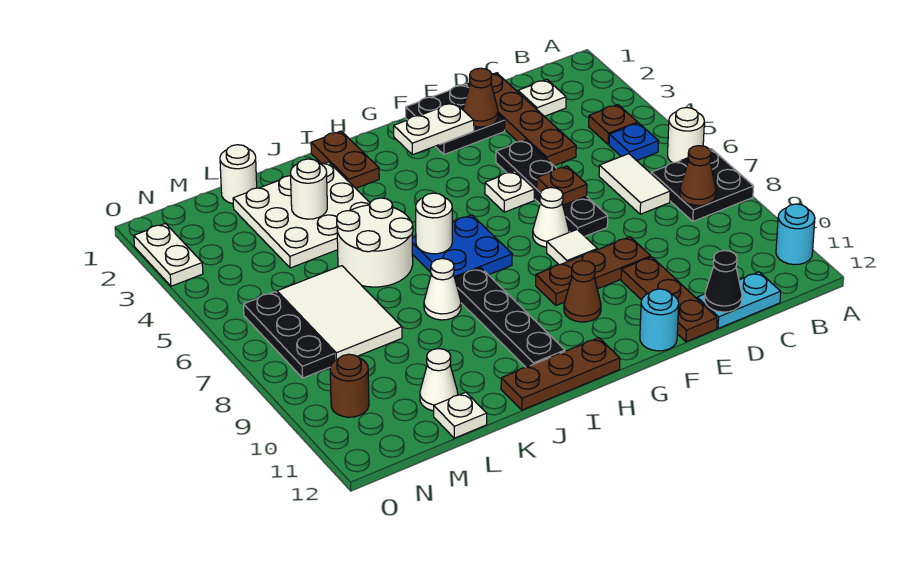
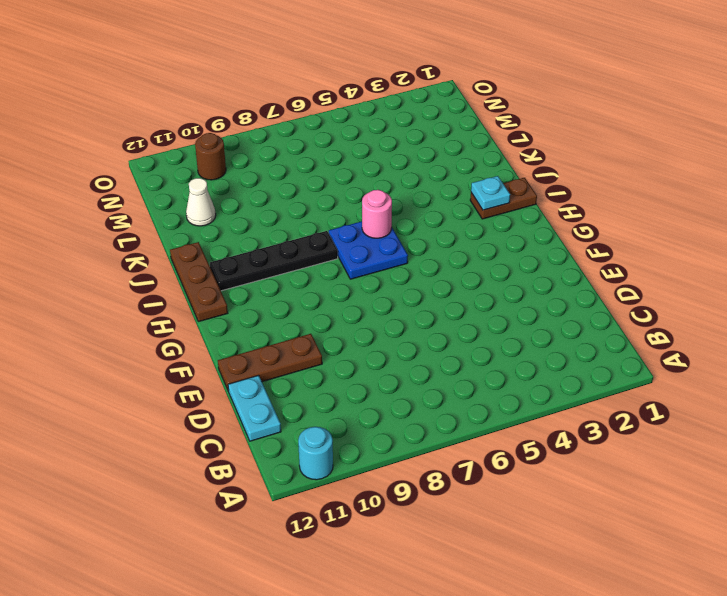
cyan 1x1 plate [471,176,510,210] -> none
pink 1x1 round brick [362,190,392,238] -> white 1x1 round brick [416,193,452,254]
none -> white 1x1 round brick [668,108,704,163]
none -> black 2x2 plate [651,149,754,221]
none -> brown 1x1 plate [589,105,638,144]
none -> blue 1x1 plate [609,123,659,161]

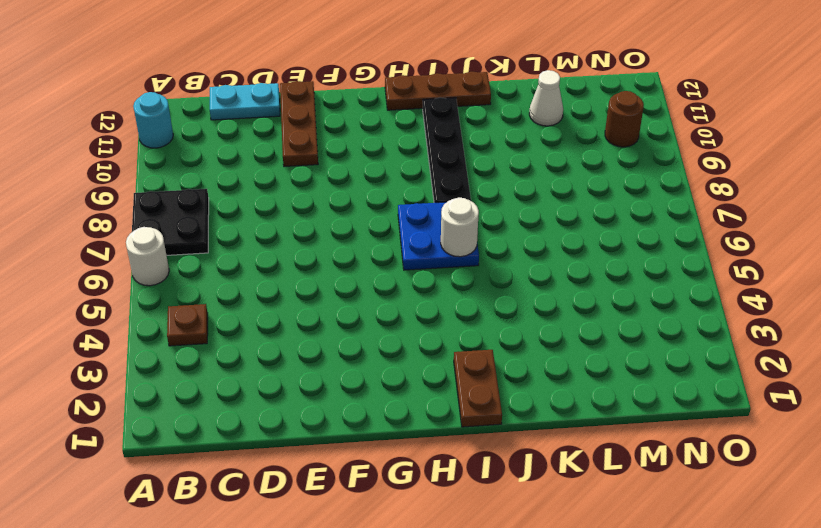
none -> blue 1x1 plate [609,123,659,161]
none -> white 1x1 plate [518,80,566,116]
none -> white 1x2 tile [599,154,670,214]
none -> brown 1x4 plate [468,73,576,166]

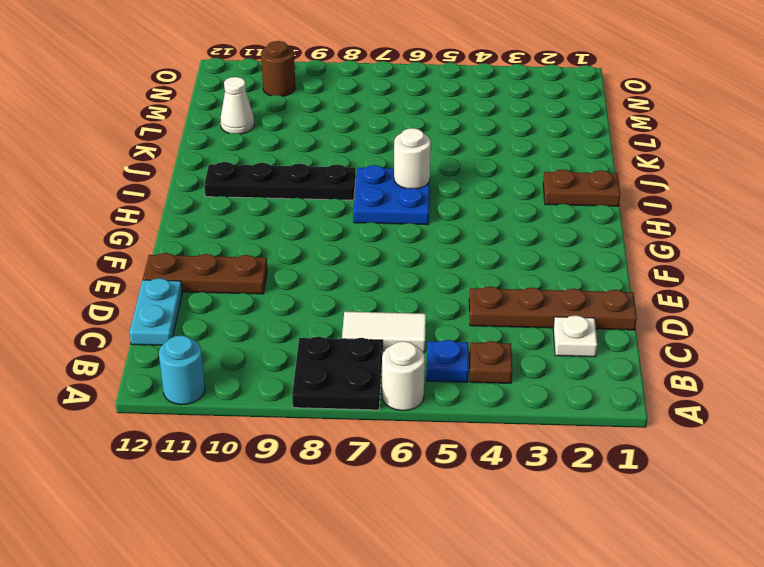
none -> black 2x2 plate [406,84,505,155]
none -> black 1x4 plate [496,140,608,236]
none -> brown 1x3 plate [536,237,651,305]
none -> white 1x1 plate [485,171,534,212]

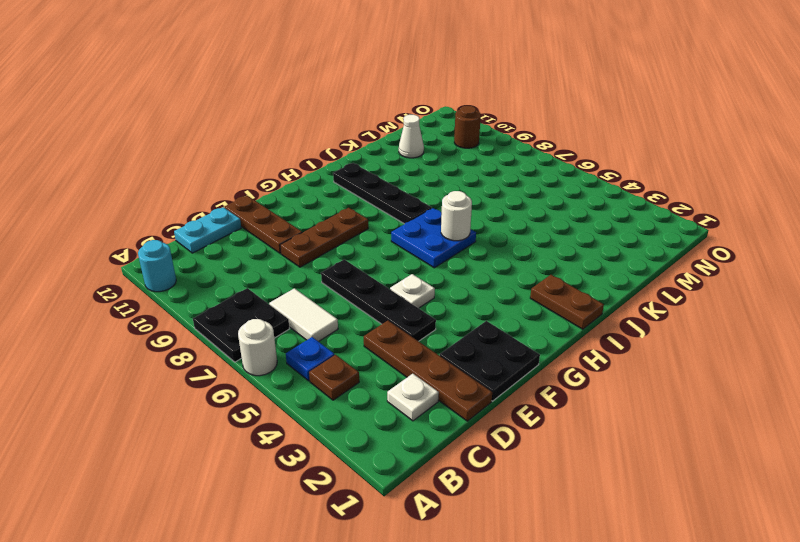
none -> white 1x1 cone [533,188,569,247]
none -> white 1x1 tile [547,230,597,265]
none -> cyan 1x1 round brick [640,289,679,351]
none -> brown 1x1 cone [564,261,601,322]

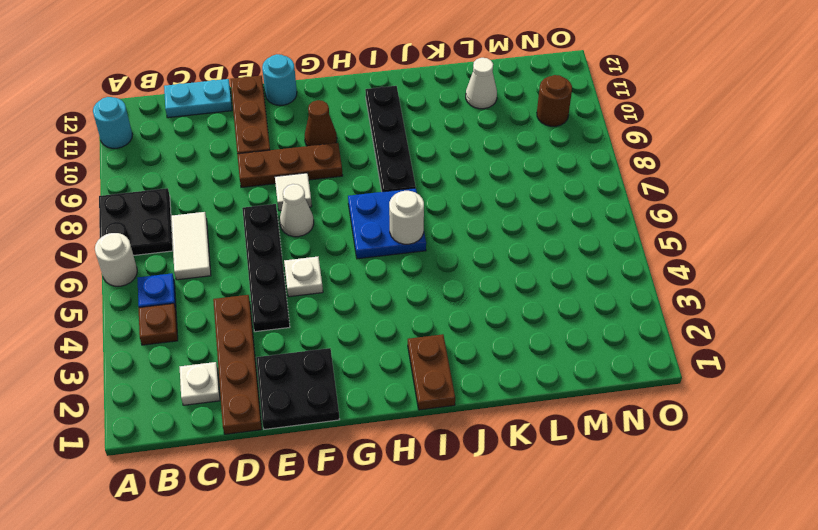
none -> brown 1x3 plate [501,338,620,410]
none -> white 3x3 plate [233,162,370,268]
none -> white 2x2 round brick [337,198,413,287]
none -> white 1x1 cone [424,259,461,320]

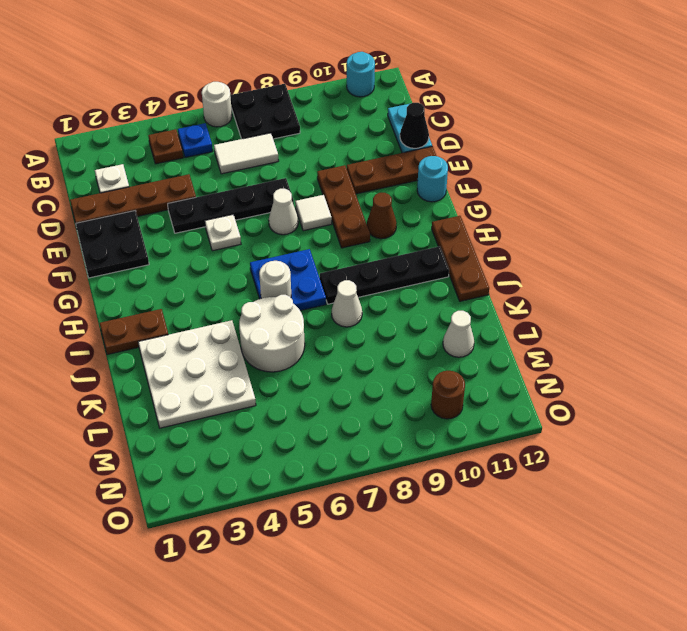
none -> white 1x1 round brick [220,145,257,204]
none -> white 2x3 tile [277,266,402,360]
none -> white 1x1 plate [434,392,487,438]
none -> black 1x3 plate [243,292,335,378]

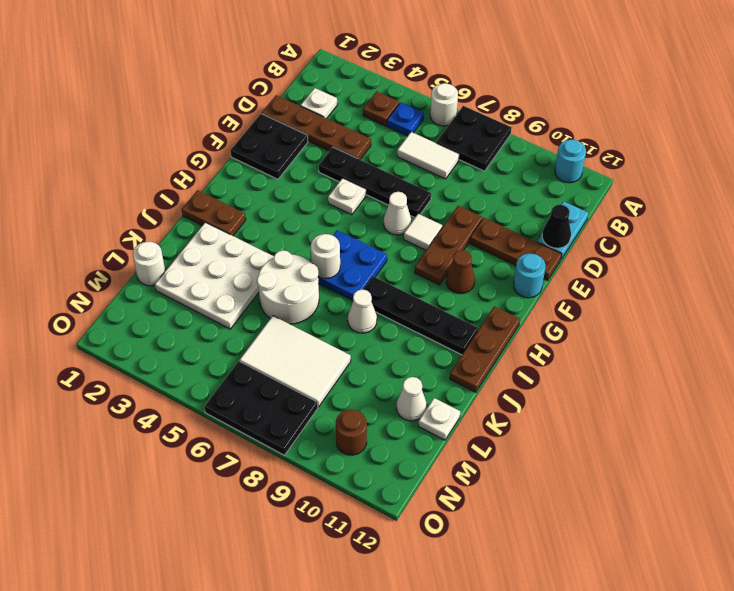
black 2x3 plate [204,361,318,455] -> black 1x3 plate [243,292,335,378]
none -> white 1x2 plate [134,223,203,286]
none -> brown 1x1 cone [680,146,716,205]
none -> brown 1x1 cone [463,68,498,127]
none -> brown 1x1 plate [537,166,587,205]

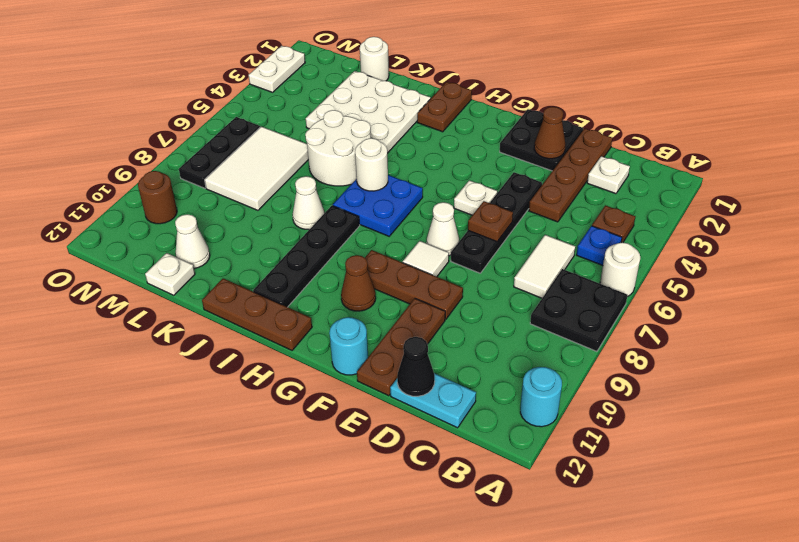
none -> brown 1x1 cone [680,146,716,205]
none -> white 1x2 plate [394,102,474,155]
none -> white 1x1 round brick [290,159,327,219]

